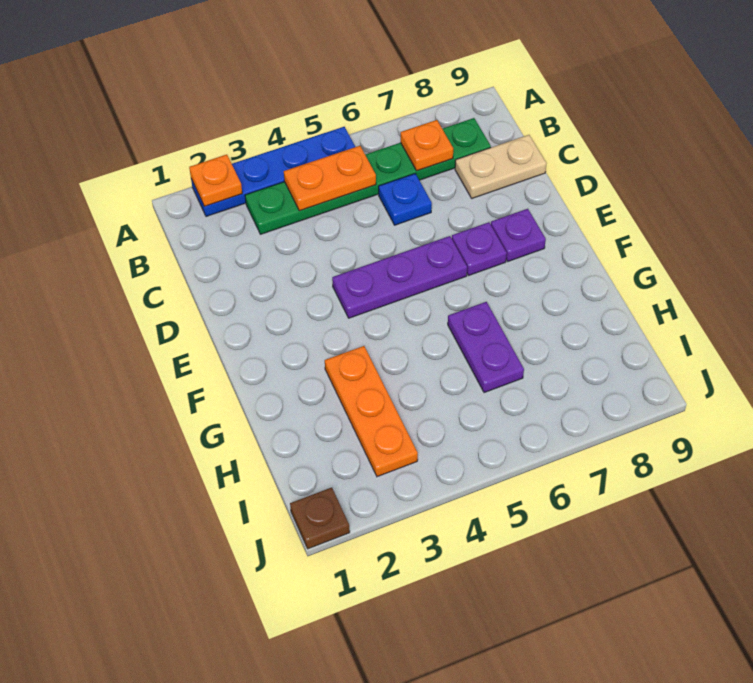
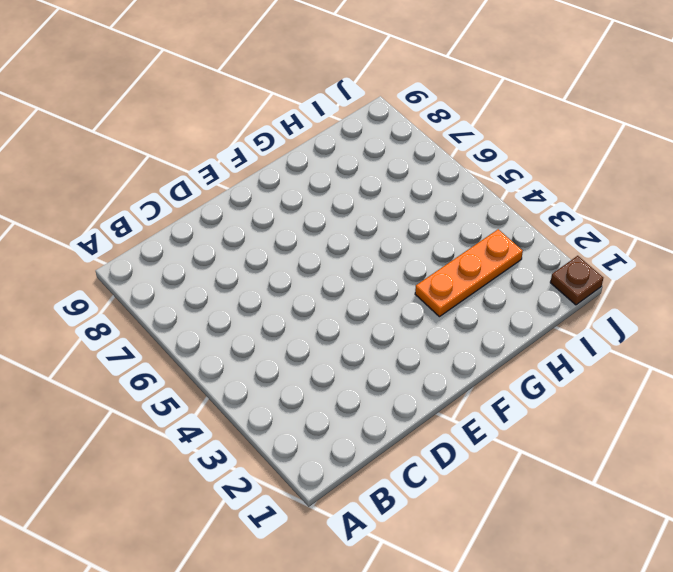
none -> blue 1x4 plate [191,127,355,217]
none -> green 1x6 plate [245,118,491,234]
none -> blue 1x1 plate [379,174,432,225]

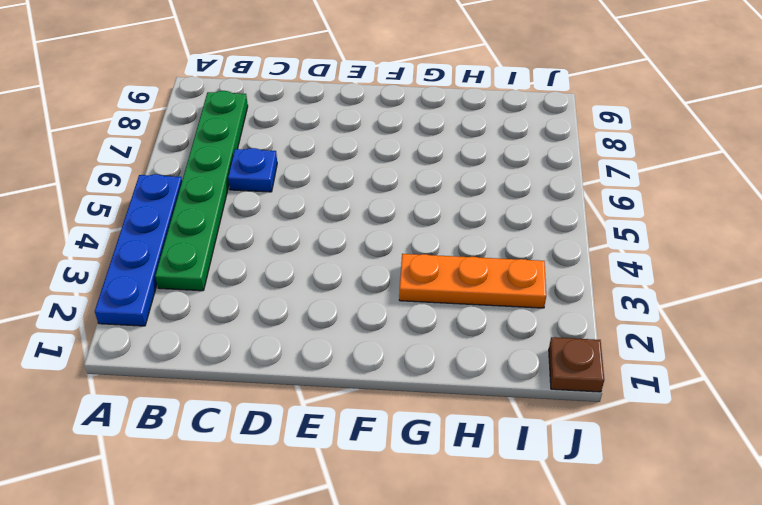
none -> tan 1x2 plate [455,135,547,198]
none -> purple 1x3 plate [332,236,467,318]
none -> purple 1x1 plate [452,222,507,275]

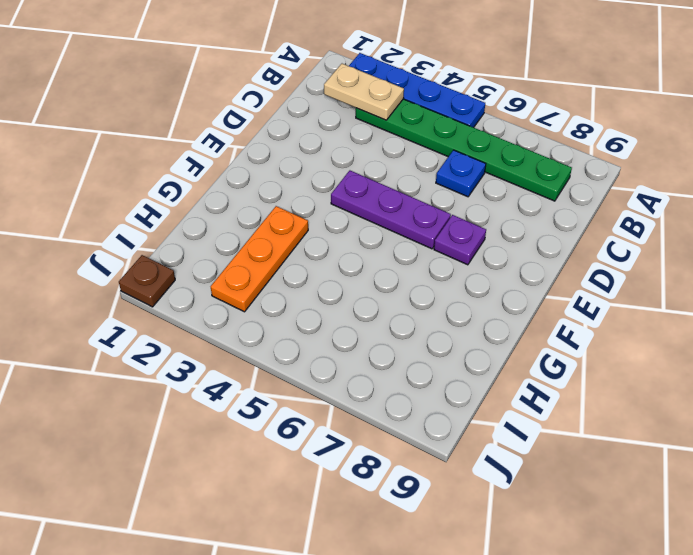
tan 1x2 plate [324,64,404,120] -> tan 1x2 plate moved to [455,135,547,198]
none -> purple 1x1 plate [491,209,546,261]
none -> purple 1x2 plate [448,302,524,393]
none -> orange 1x1 plate [189,155,242,206]

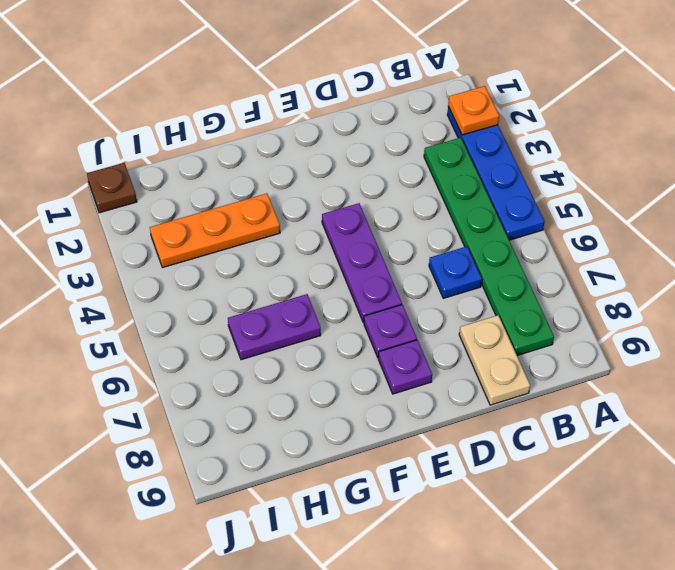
none -> orange 1x2 plate [284,146,376,211]
none -> orange 1x1 plate [401,120,453,171]

